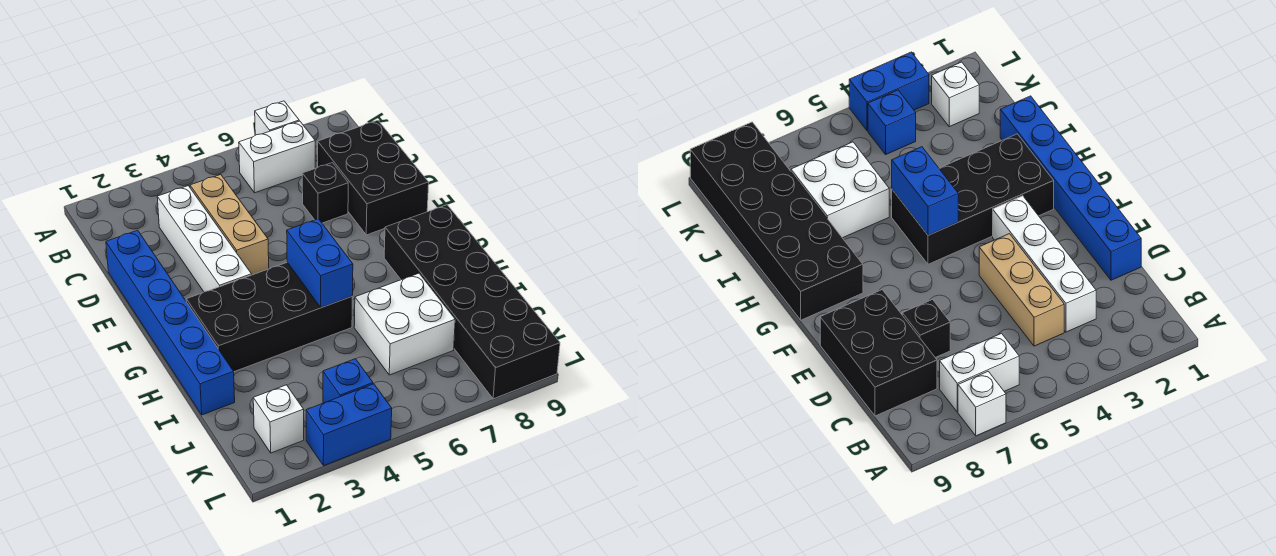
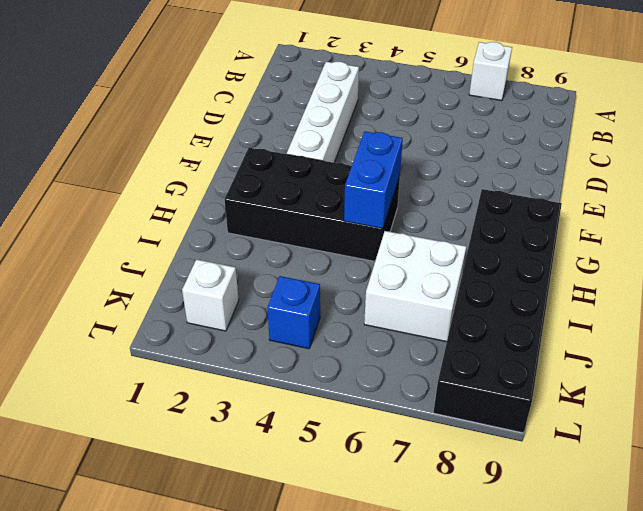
none -> white 1x2 brick [239,121,315,193]
none -> tan 1x3 brick [190,174,269,275]
none -> black 2x3 brick [318,120,429,235]

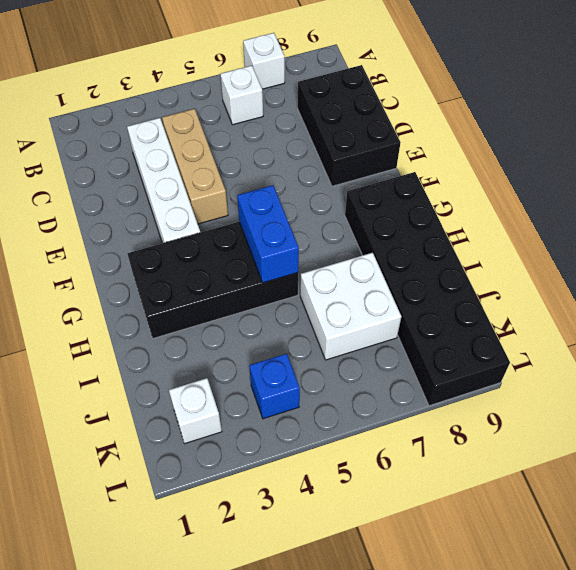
white 1x1 brick [221,66,263,125] -> white 1x2 brick [239,121,315,193]
none -> blue 1x6 brick [106,230,235,415]
none -> black 1x1 brick [302,163,348,223]
none -> blue 1x2 brick [306,384,392,466]

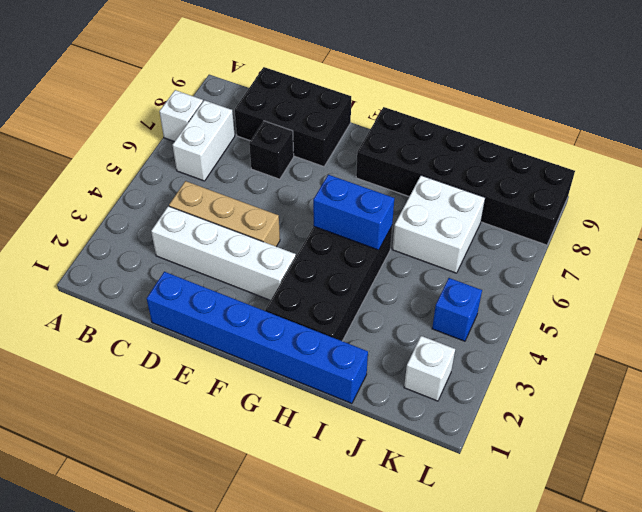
none -> blue 1x2 brick [306,384,392,466]

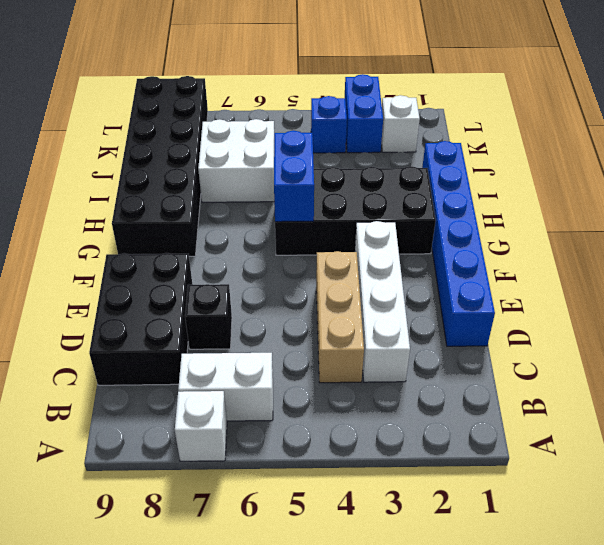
blue 1x2 brick [345,74,383,153] -> blue 1x2 brick turned to [306,384,392,466]

